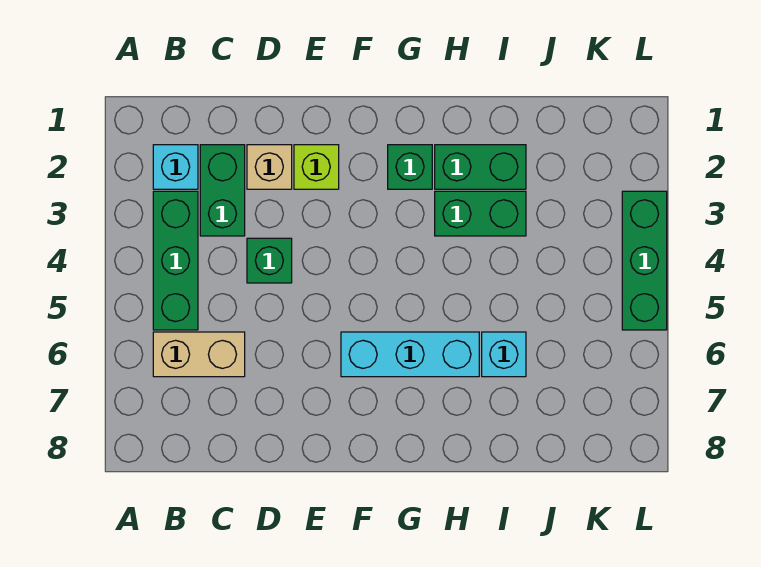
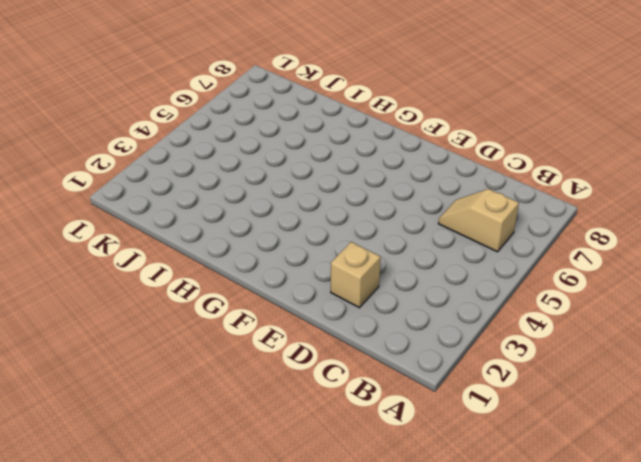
tan 1x2 slope [438,189,519,252] -> tan 1x2 brick [153,332,245,377]
none -> cyan 1x1 brick [153,145,198,189]
none -> green 1x3 brick [153,191,198,330]
none -> green 1x2 brick [200,145,245,236]

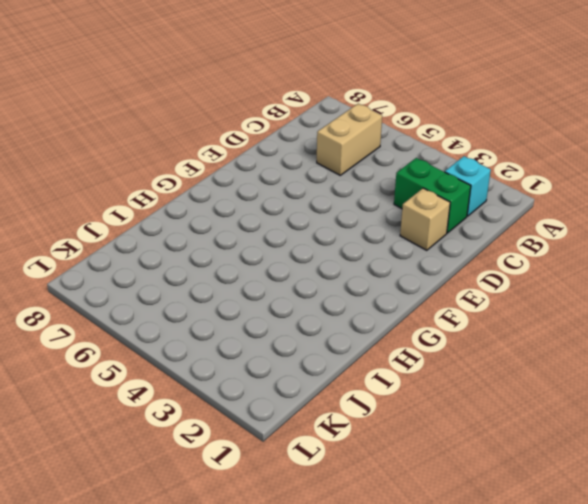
none -> green 1x3 brick [153,191,198,330]
none -> green 1x1 brick [247,238,292,283]
none -> lime 1x1 brick [294,145,339,189]

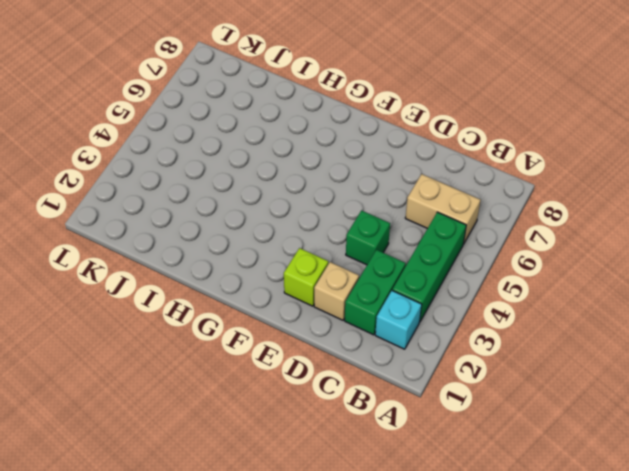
none -> cyan 1x3 brick [341,332,479,377]
none -> green 1x1 brick [388,145,432,189]
none -> green 1x2 brick [435,145,526,189]

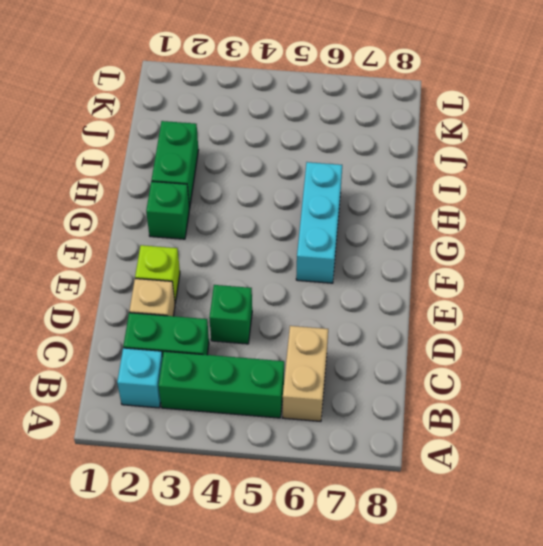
none -> green 1x2 brick [435,191,526,236]
none -> cyan 1x1 brick [482,332,526,377]
none -> green 1x3 brick [622,191,667,330]

